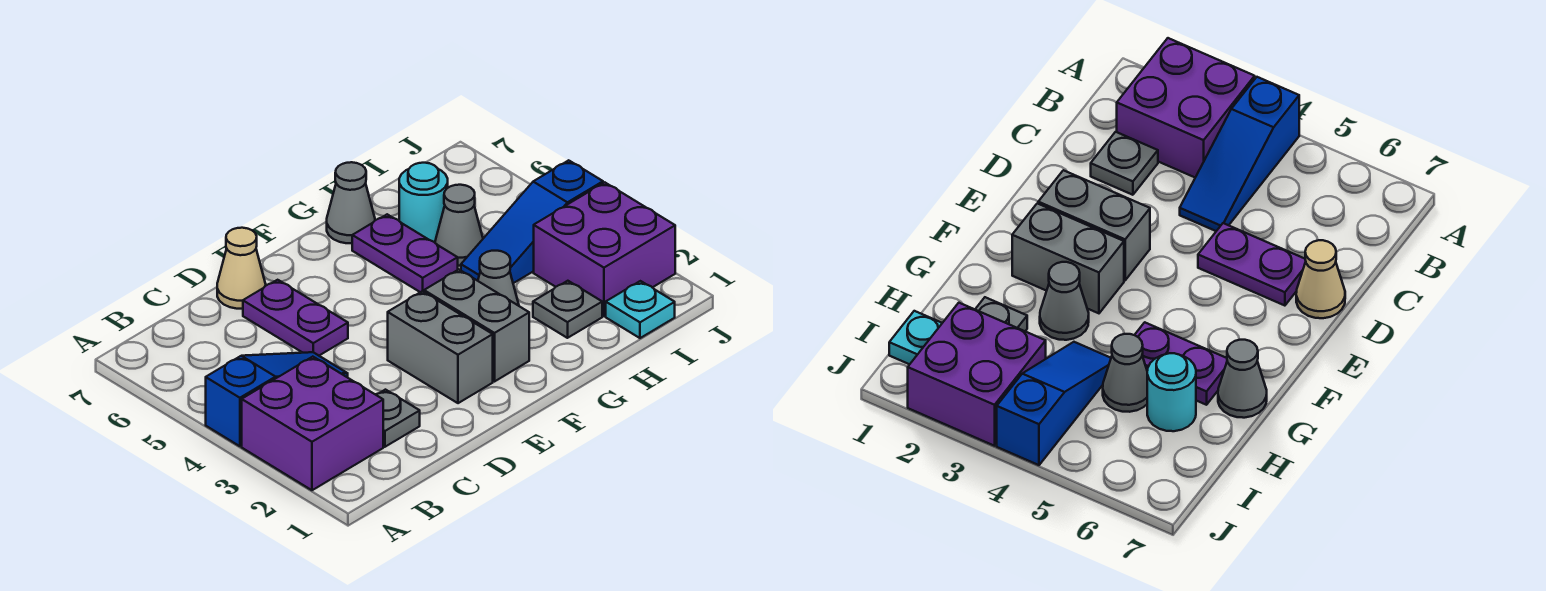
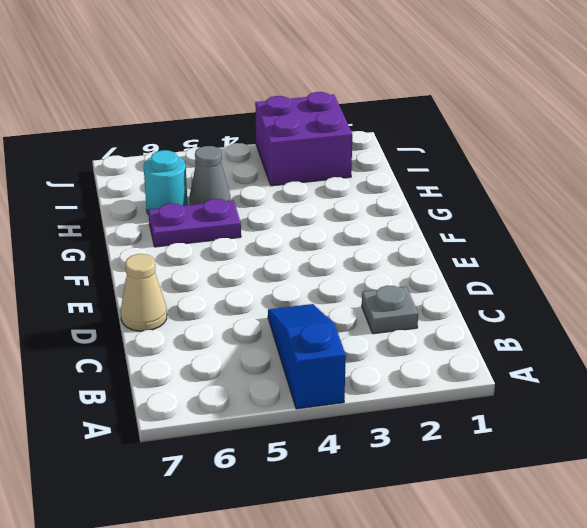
none -> purple 2x2 brick [242,357,383,490]
none -> purple 1x2 plate [243,280,348,355]
none -> grey 1x2 brick [388,291,493,403]

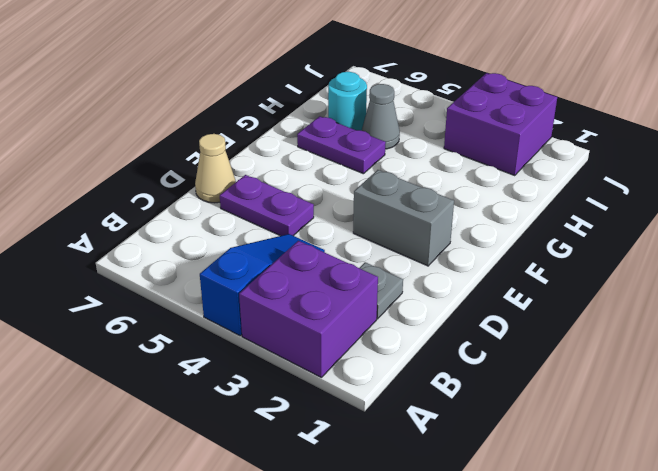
none -> grey 1x2 brick [424,270,529,381]
none -> grey 1x1 cone [478,251,519,306]
none -> grey 1x1 cone [327,162,375,244]

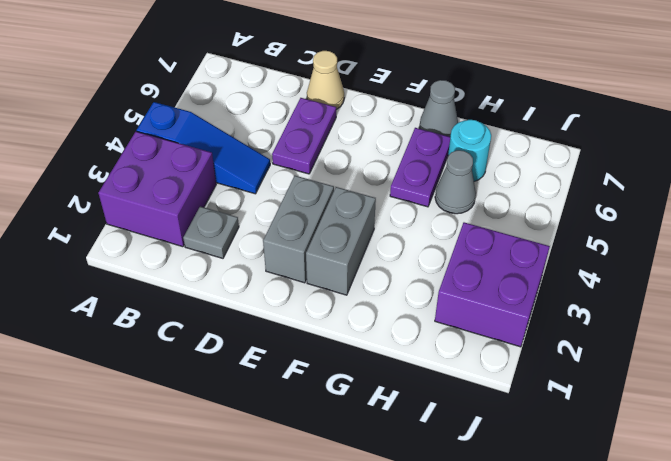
none -> grey 1x1 cone [478,251,519,306]
none -> grey 1x1 plate [533,281,602,338]
none -> blue 1x3 slope [461,160,603,283]

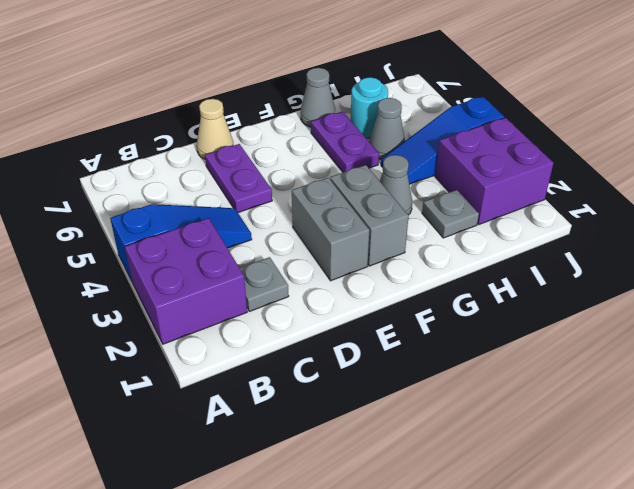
none -> cyan 1x1 plate [606,281,675,338]

